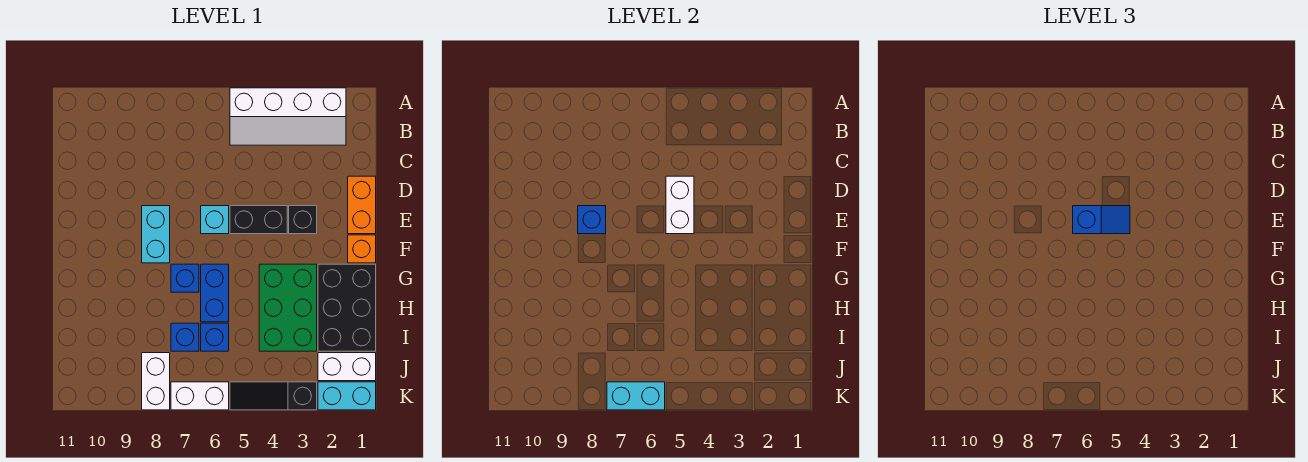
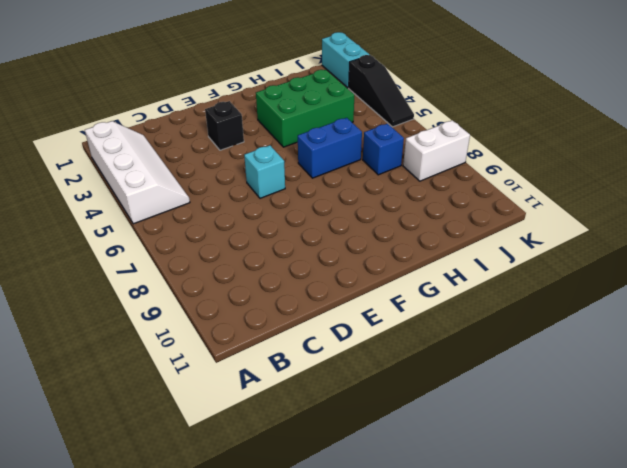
none -> orange 1x2 brick [348,176,376,234]
none -> black 1x2 brick [230,206,287,234]
none -> cyan 1x2 brick [142,206,170,263]

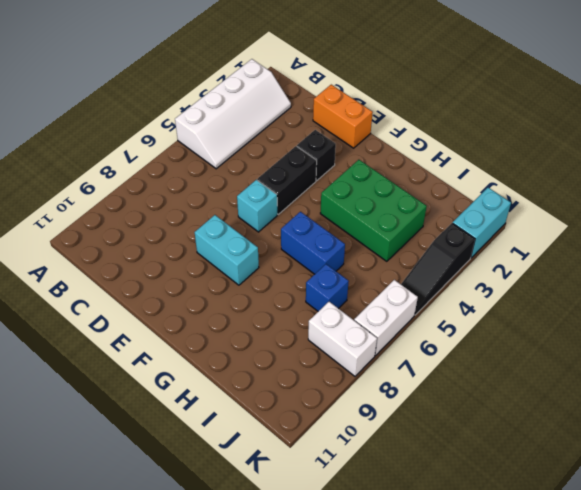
none -> orange 1x1 brick [348,235,376,263]
none -> black 2x3 brick [318,264,376,351]
none -> blue 1x1 brick [171,264,199,292]

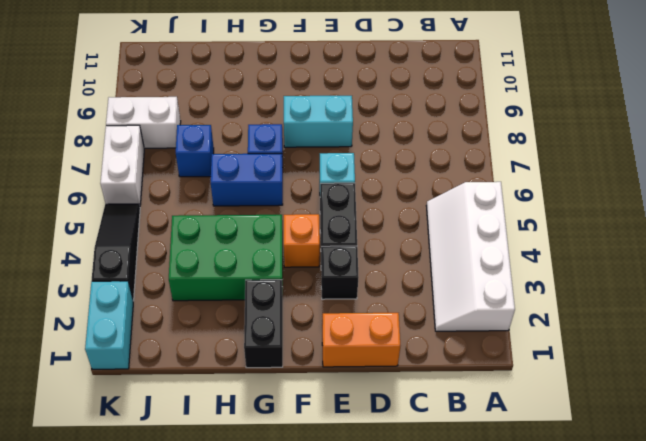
orange 1x1 brick [284,214,320,267] -> orange 1x1 brick moved to [348,235,376,263]
black 1x2 brick [244,280,283,368] -> black 2x3 brick [318,264,376,351]
none -> blue 1x1 brick [201,323,229,351]
none -> white 1x2 brick [318,353,376,381]
none -> white 1x2 brick [666,176,694,234]

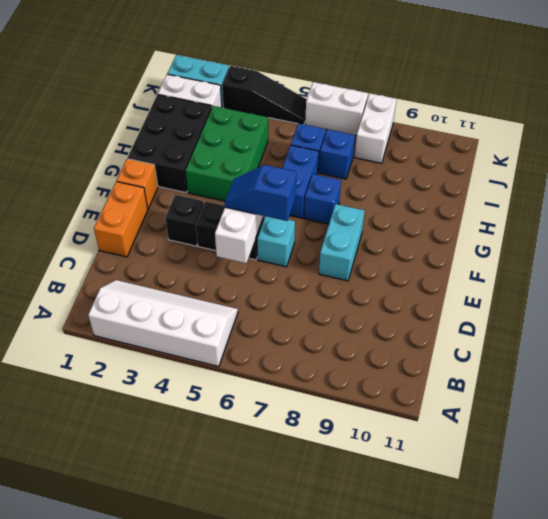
none -> blue 1x1 brick [578,206,606,234]
none -> cyan 1x2 brick [607,382,665,410]

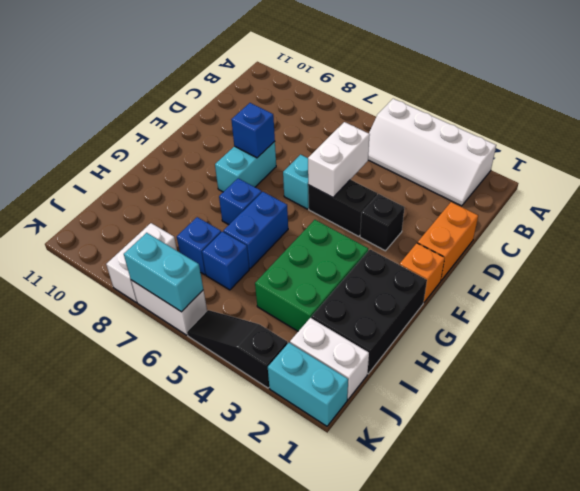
none -> blue 1x2 slope [1073,206,1130,234]

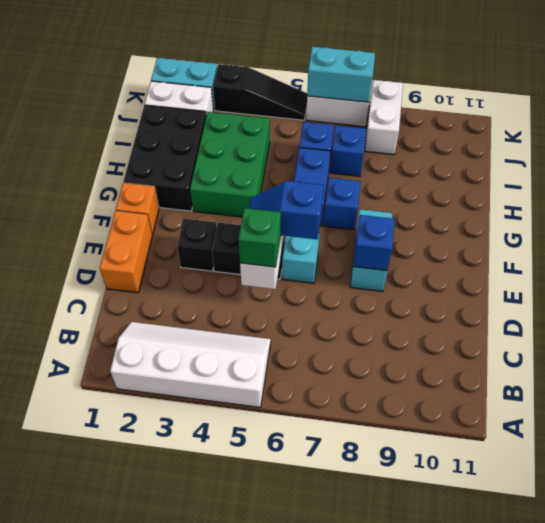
green 1x1 brick [238,208,281,267] -> none

